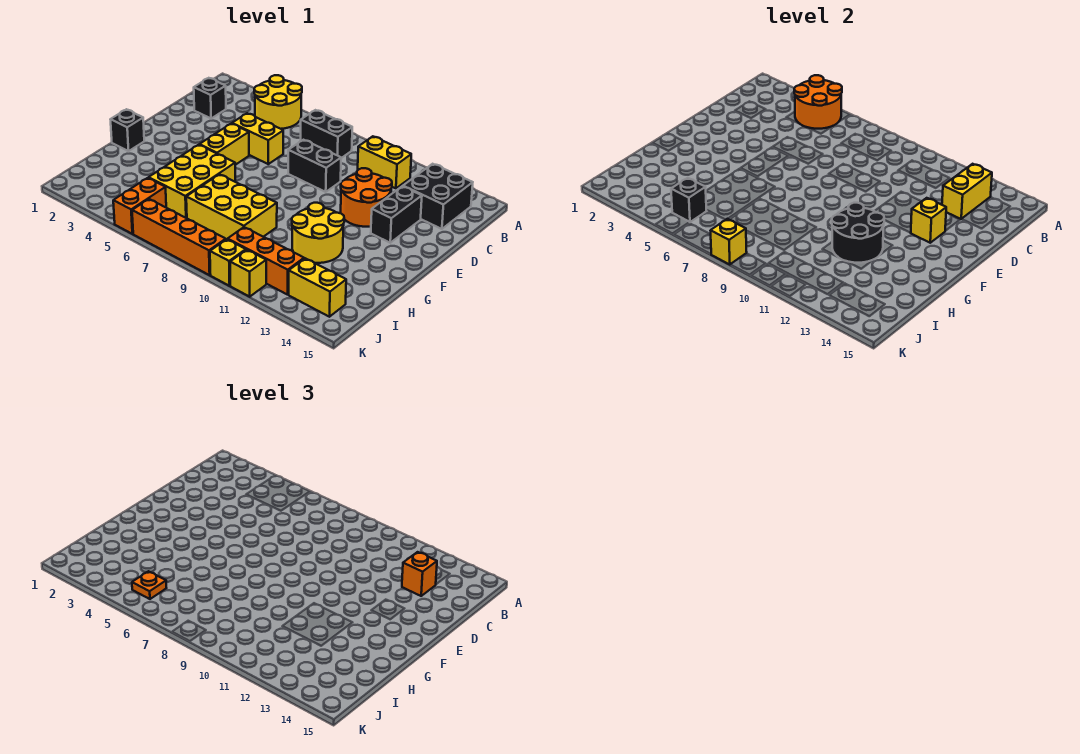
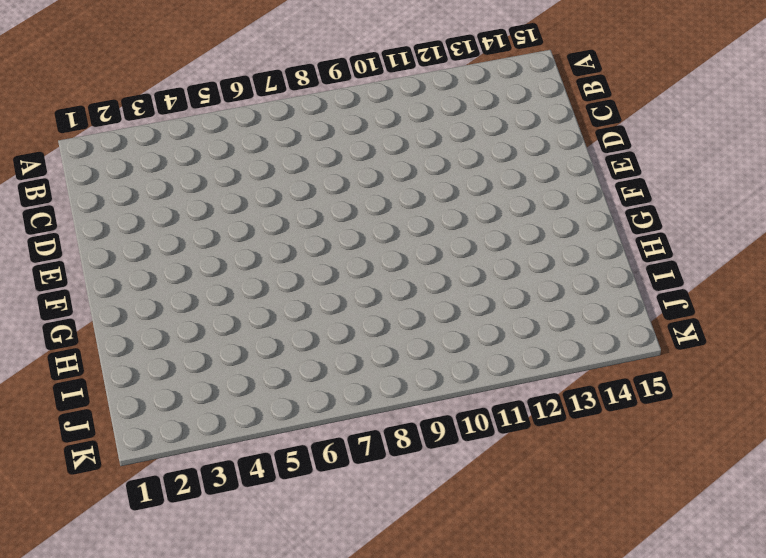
none -> yellow 2x2 round brick [254,75,302,129]
none -> black 1x2 brick [300,110,352,158]
none -> yellow 1x2 brick [358,136,411,188]

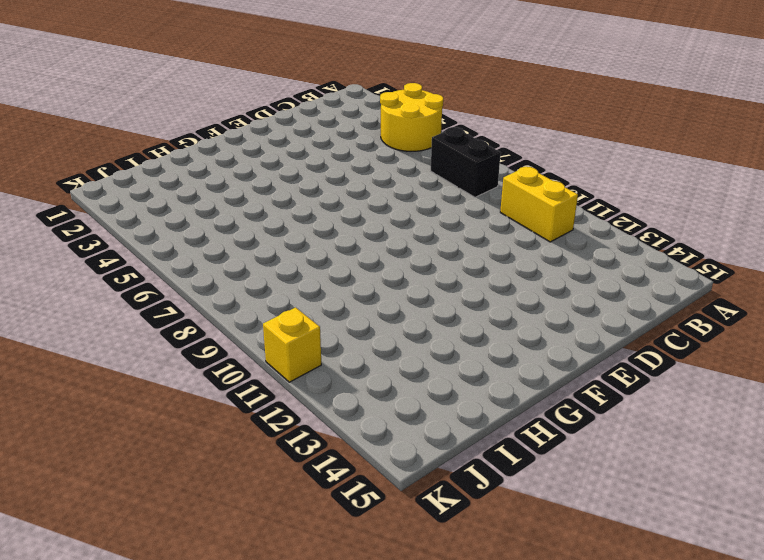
none -> black 2x2 brick [403,164,473,229]
none -> black 1x1 brick [194,78,226,118]
none -> yellow 1x2 brick [232,113,283,164]

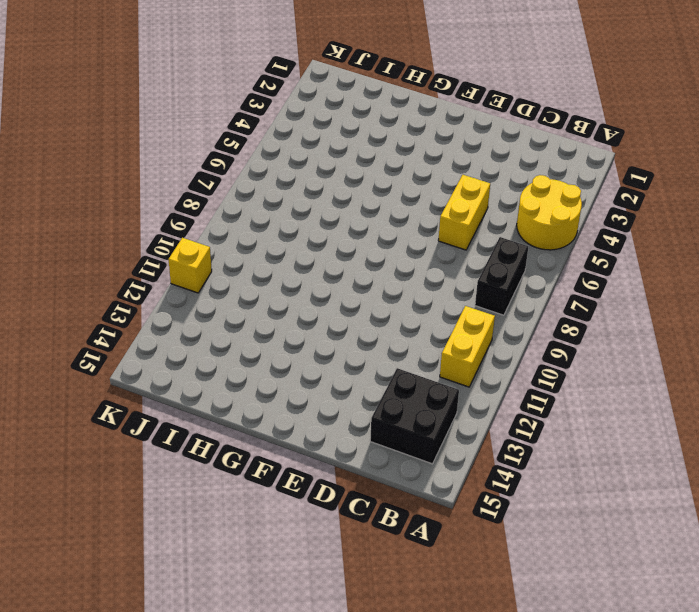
none -> black 1x1 brick [194,78,226,118]
none -> black 1x2 brick [288,140,341,192]
none -> orange 2x2 round brick [341,168,392,227]

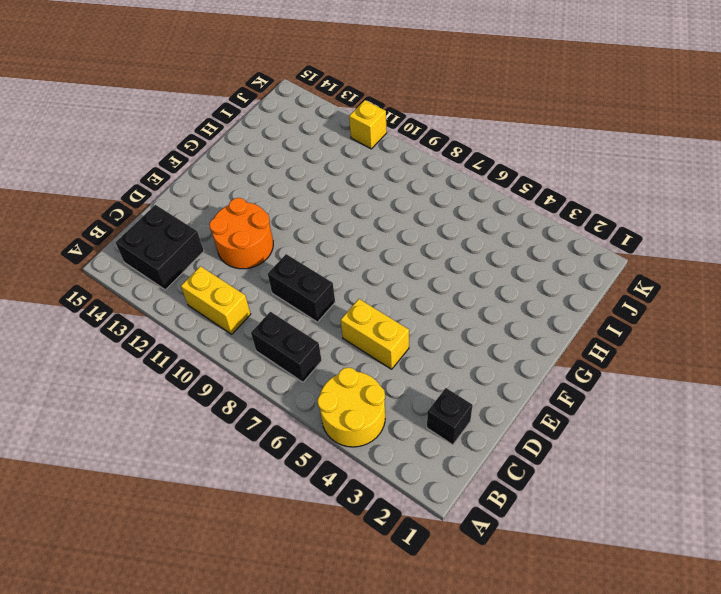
none -> black 1x2 brick [371,186,422,243]
none -> yellow 1x2 brick [199,124,249,165]
none -> black 1x1 brick [110,109,144,151]

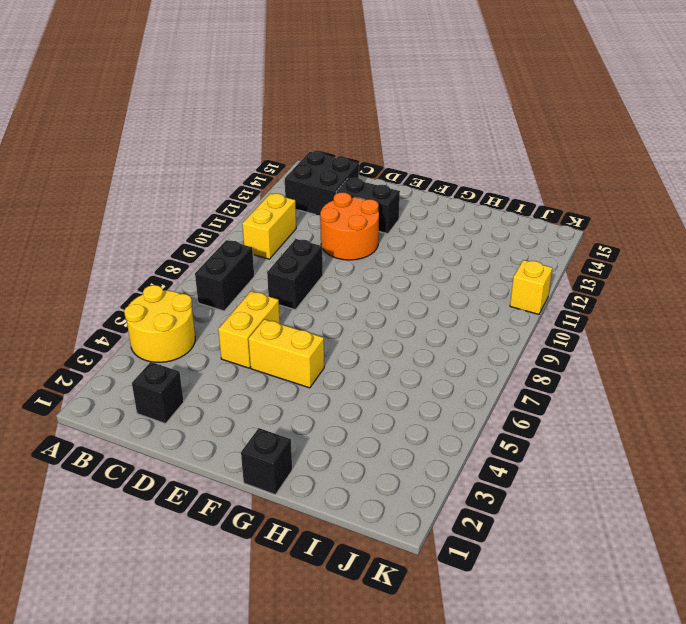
none -> yellow 2x3 brick [149,145,235,218]
none -> yellow 2x2 round brick [292,203,344,263]
none -> yellow 2x3 brick [186,174,277,239]

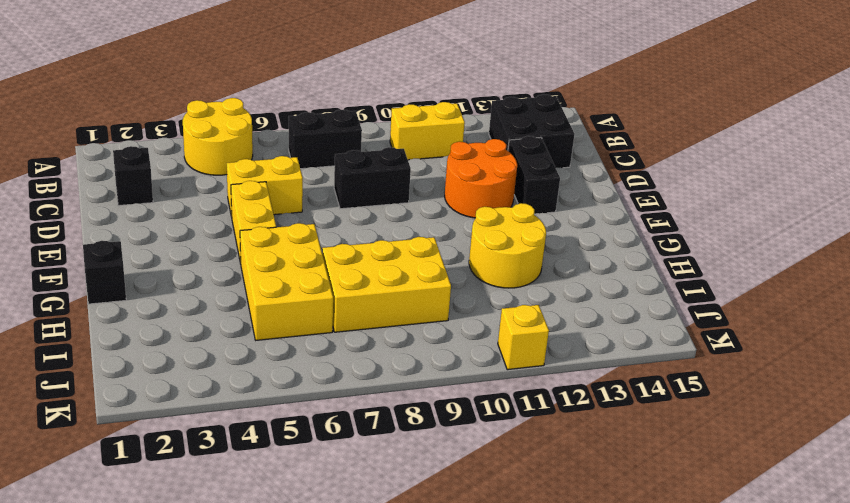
none -> orange 1x2 brick [113,178,166,234]
none -> orange 1x3 brick [228,227,304,295]
none -> yellow 1x2 brick [289,258,346,317]

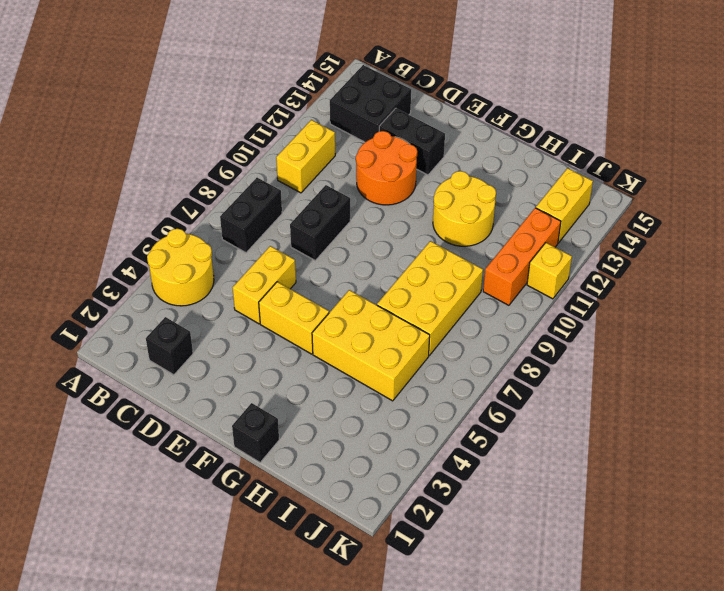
none -> orange 1x2 brick [113,178,166,234]
none -> orange 1x4 brick [132,199,226,275]
none -> yellow 1x1 brick [210,239,246,286]

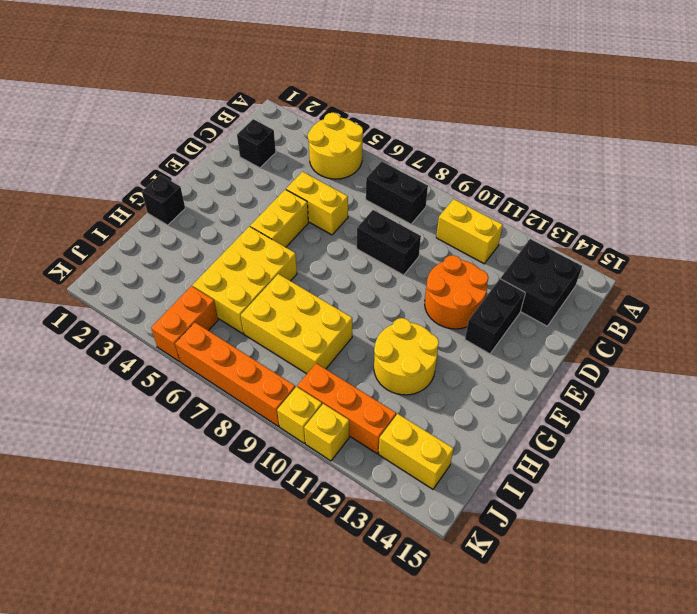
none -> orange 2x2 round brick [794,75,842,129]
none -> yellow 1x2 brick [942,164,992,219]
none -> yellow 1x1 brick [911,198,946,243]

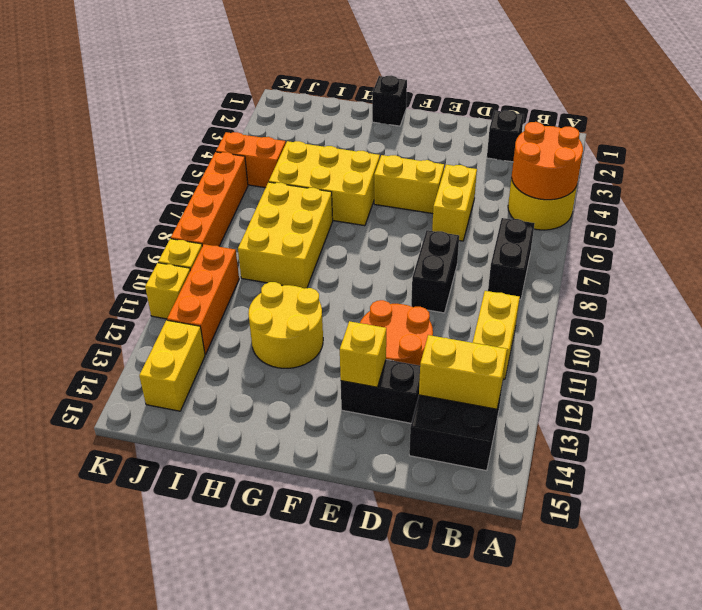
none -> black 2x2 round brick [832,203,884,263]
none -> black 1x1 brick [671,178,706,222]
none -> yellow 1x1 brick [711,219,747,265]

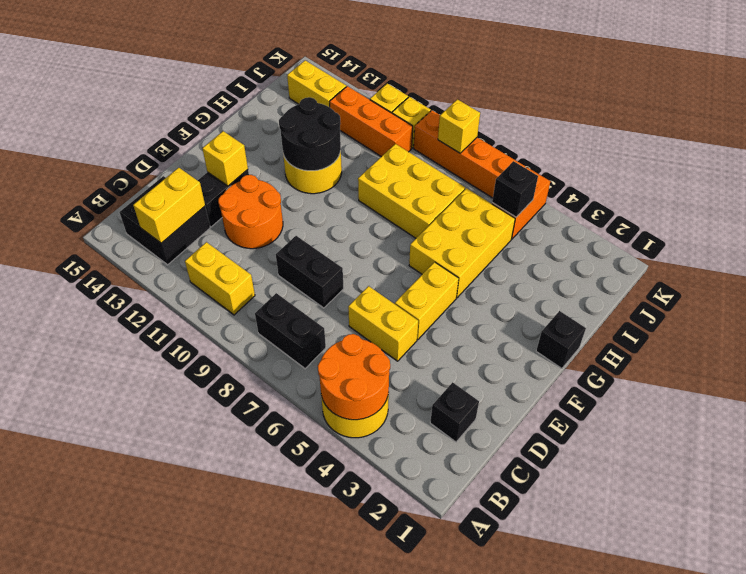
none -> orange 1x1 brick [402,552,437,596]
none -> orange 1x1 plate [132,571,166,599]

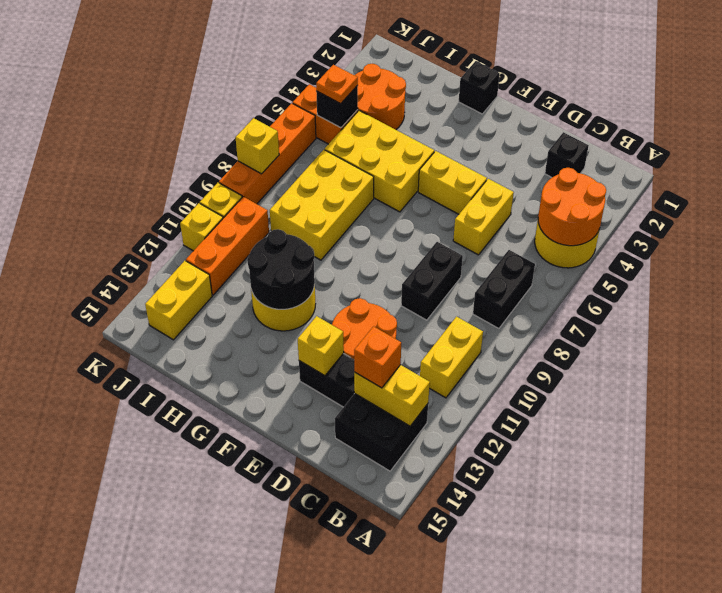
orange 2x2 round brick [355,64,406,130] -> none

